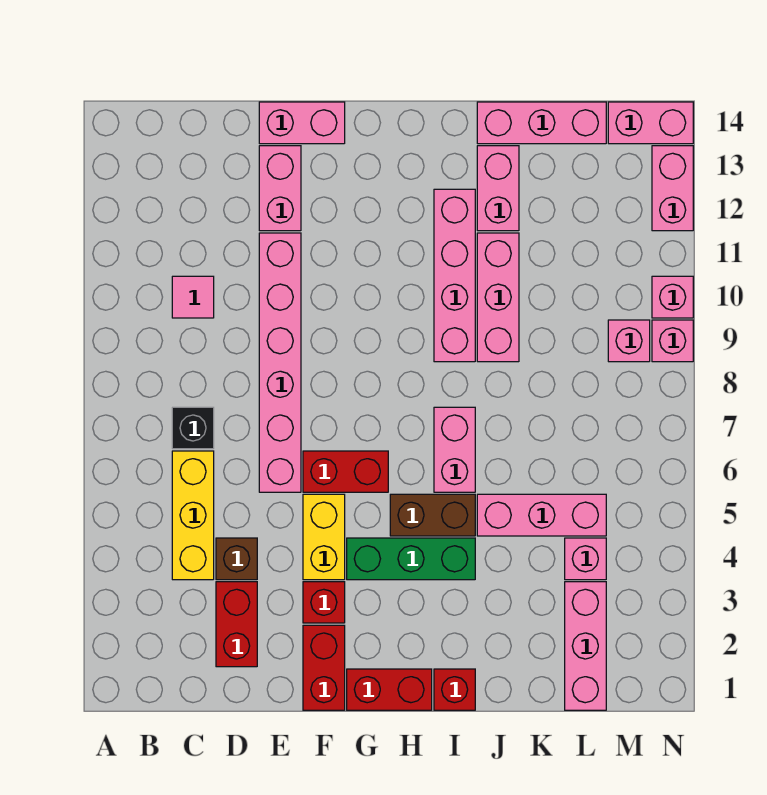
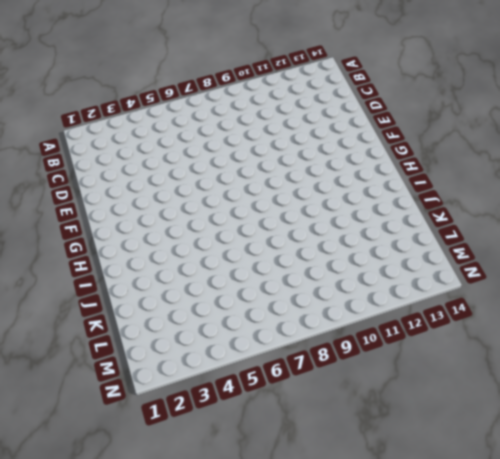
none -> yellow 1x3 brick [172,451,214,580]
none -> black 1x1 brick [172,407,214,449]
none -> pink 1x1 tile [172,276,214,318]

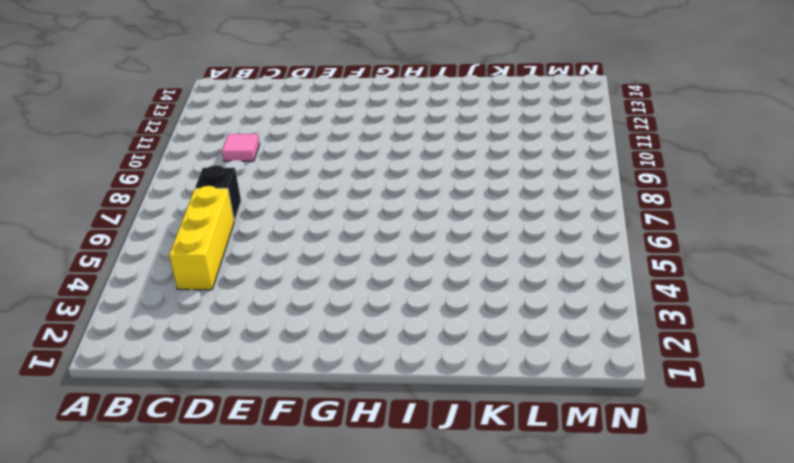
none -> red 1x2 brick [216,582,257,667]
none -> brown 1x1 brick [216,538,257,580]
none -> pink 1x6 brick [259,233,301,492]

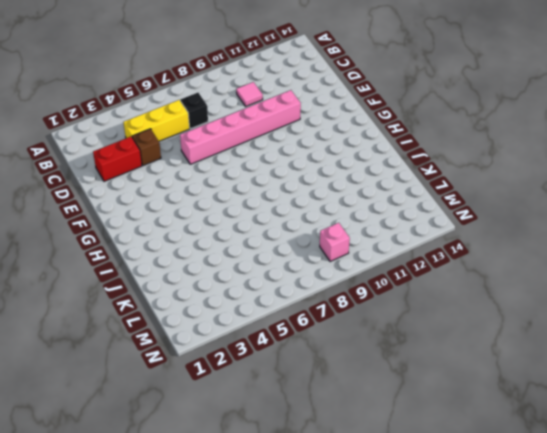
none -> pink 1x2 brick [259,146,301,231]
none -> pink 1x2 brick [259,102,345,144]
none -> red 1x2 brick [303,625,345,710]

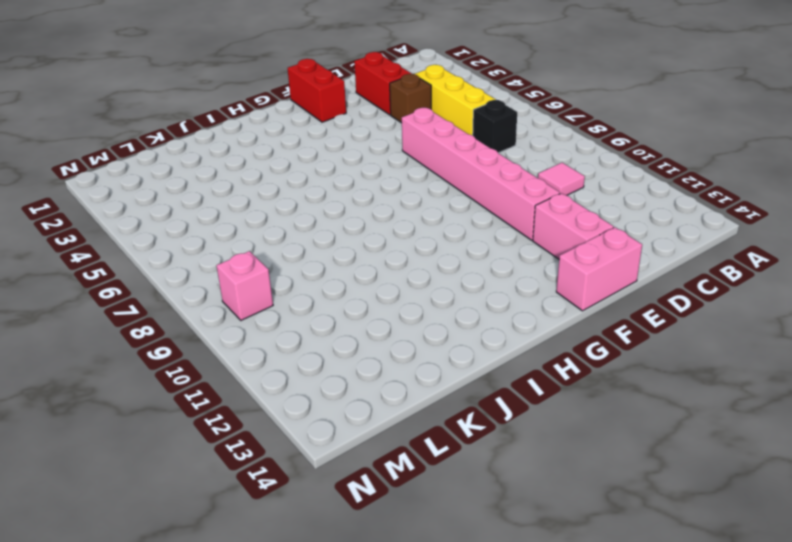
none -> red 1x1 brick [303,582,345,623]
none -> yellow 1x2 brick [303,494,345,580]
none -> red 1x2 brick [303,451,388,492]

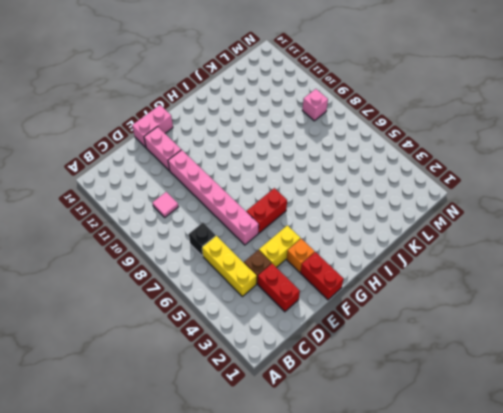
yellow 1x2 brick [259,225,301,268] -> yellow 1x2 brick turned to [303,494,345,580]
orange 1x1 brick [287,239,315,272] -> red 1x1 brick [303,582,345,623]
none -> red 1x2 brick [347,669,432,710]
none -> green 1x3 brick [347,538,475,580]
none -> brown 1x2 brick [390,494,475,536]

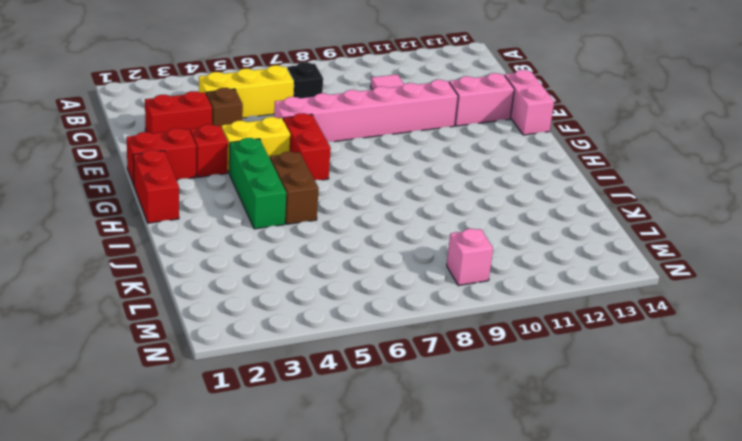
none -> red 1x1 brick [434,669,475,710]
none -> pink 1x2 brick [434,407,475,492]
none -> pink 1x4 brick [434,189,475,362]

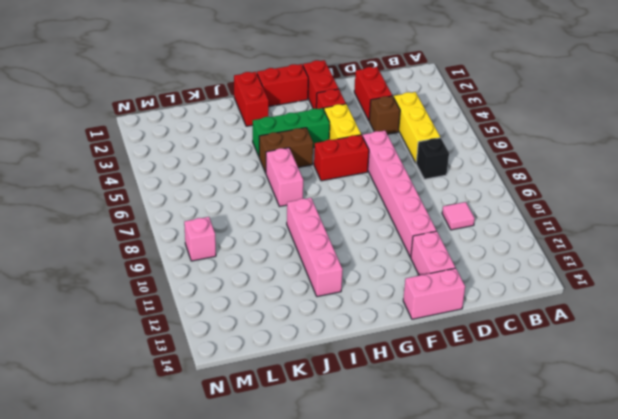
red 1x2 brick [234,72,269,126] -> red 1x1 brick [434,669,475,710]
none -> pink 1x3 brick [477,494,606,536]
none -> pink 1x3 brick [477,233,519,362]
none -> pink 1x2 brick [477,146,519,231]

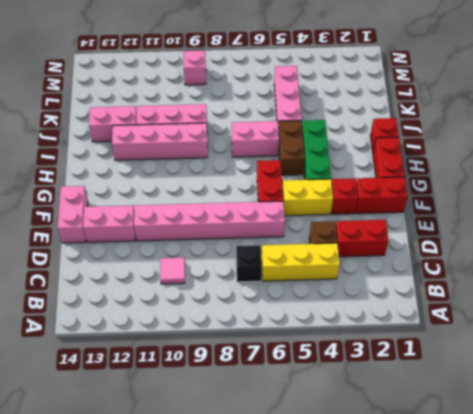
none -> pink 1x3 brick [477,102,606,144]
none -> pink 1x3 brick [565,582,606,710]
none -> pink 1x1 brick [565,538,606,580]

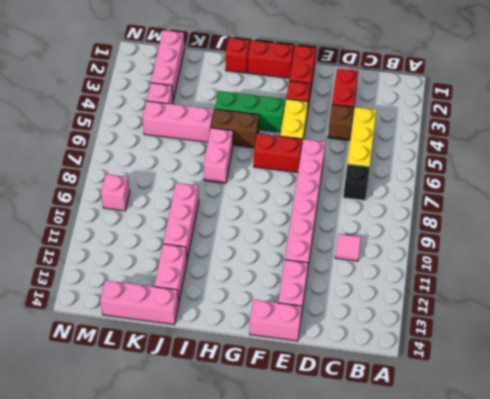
none -> pink 1x4 brick [434,189,475,362]
none -> pink 1x2 brick [608,102,693,144]
none -> pink 1x1 brick [652,320,693,362]

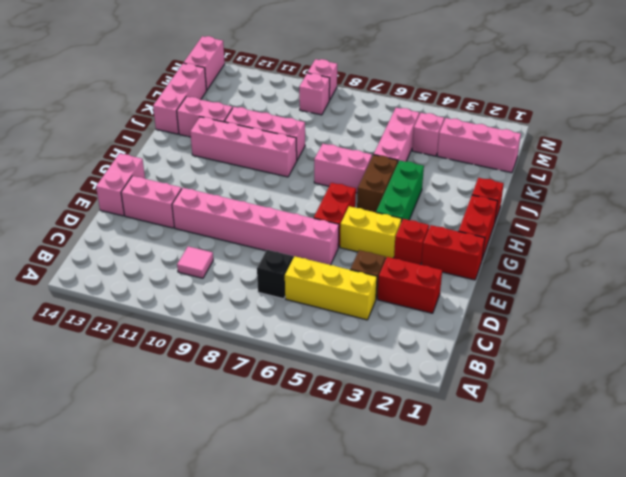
none -> pink 1x1 brick [652,276,693,318]
none -> pink 1x2 brick [652,146,693,231]

